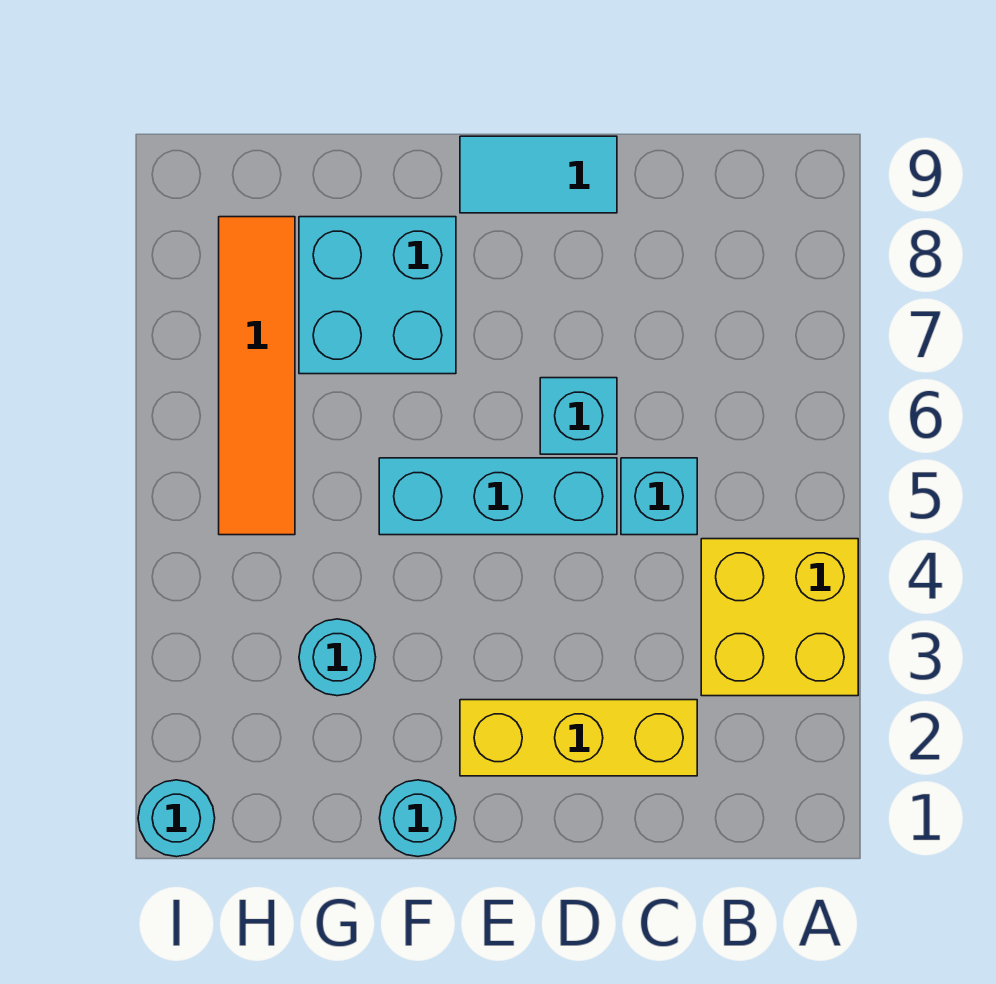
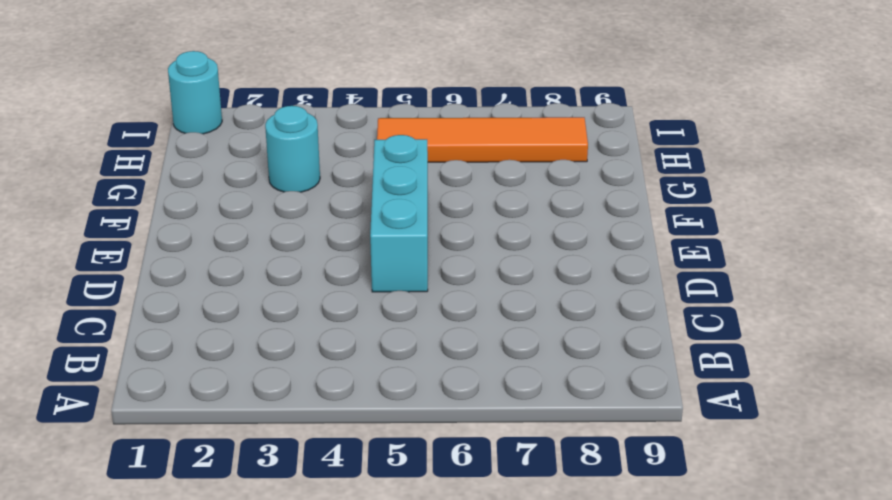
none -> yellow 2x2 brick [701,539,858,696]
none -> yellow 1x3 brick [460,700,697,776]

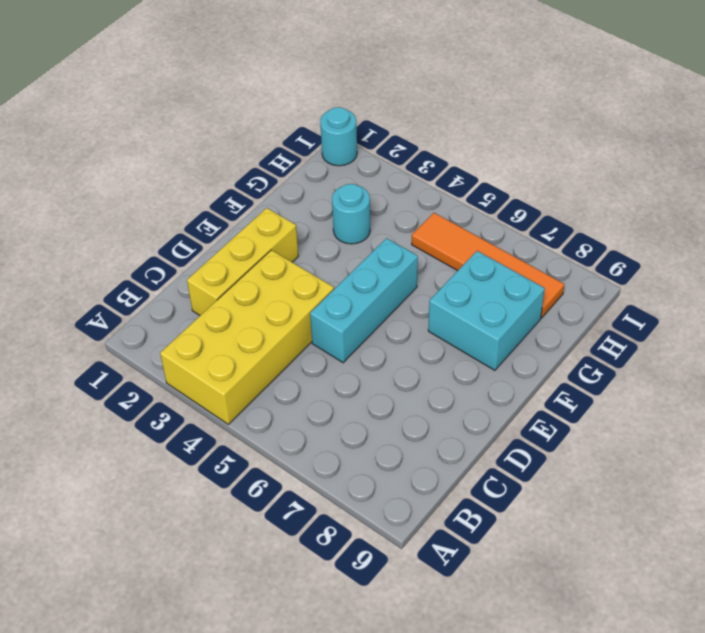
yellow 2x4 brick [160,250,334,424] -> yellow 2x2 brick [701,539,858,696]
none -> cyan 1x1 brick [621,458,697,535]
none -> cyan 1x1 brick [540,378,617,454]

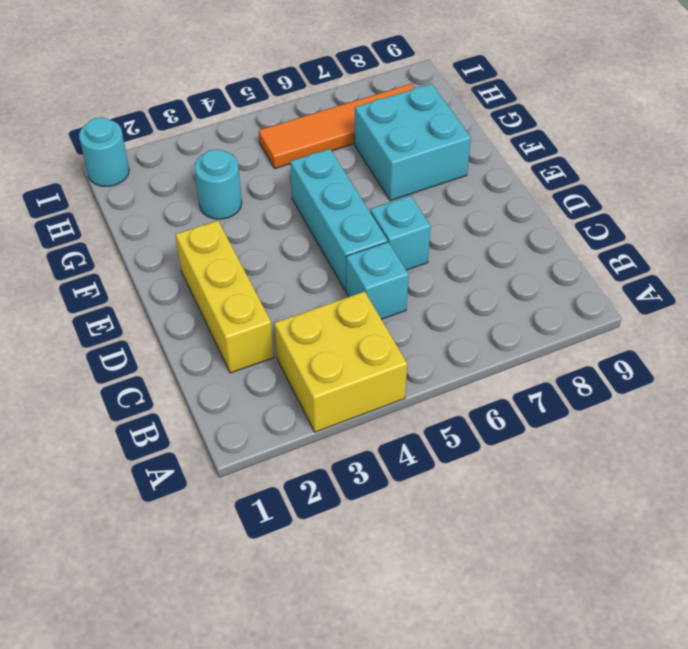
none -> cyan 1x2 tile [460,136,617,213]
none -> cyan 1x1 round brick [380,780,456,857]

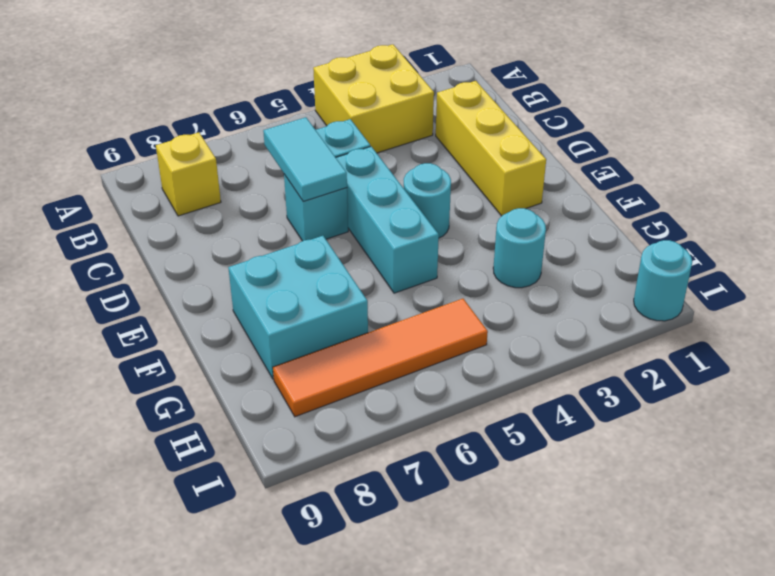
yellow 1x1 brick [156,132,221,216] -> none
cyan 1x2 tile [263,117,347,201] -> cyan 1x2 tile moved to [460,136,617,213]
cyan 1x1 round brick [404,163,451,238] -> cyan 1x1 round brick moved to [380,780,456,857]

